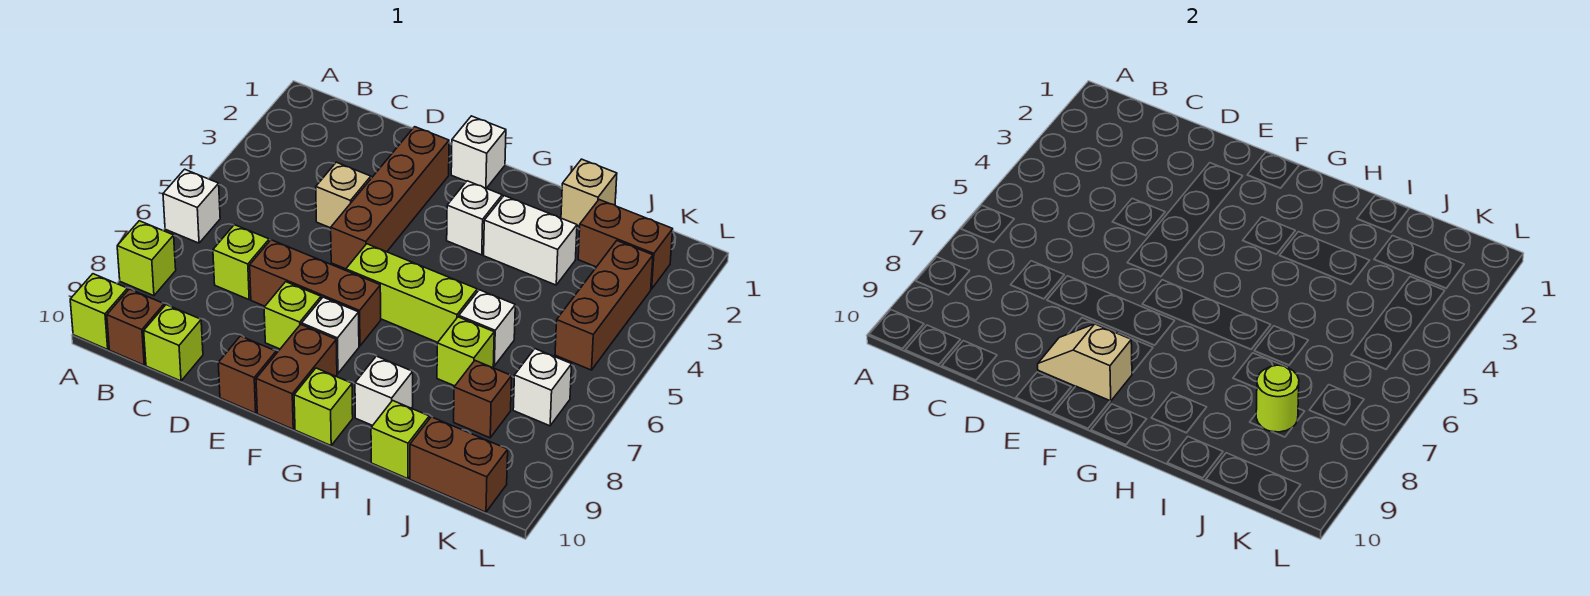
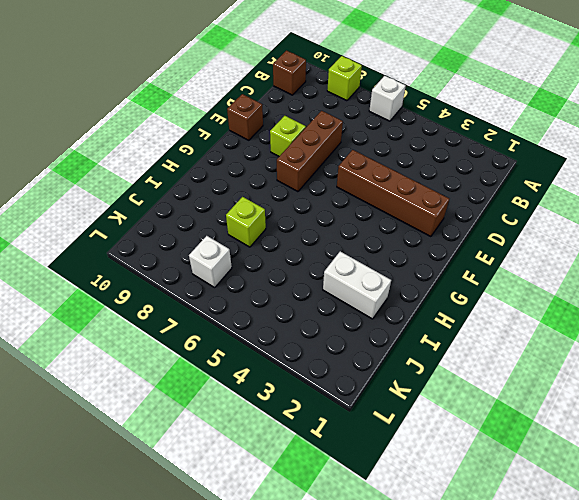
white 1x2 brick [323,251,391,319] -> white 1x2 brick turned to [484,196,577,285]
none -> lime 1x1 brick [70,274,128,349]
none -> lime 1x1 brick [213,225,269,300]
none -> lime 1x1 brick [144,305,203,381]
none -> tan 1x1 brick [316,162,371,228]

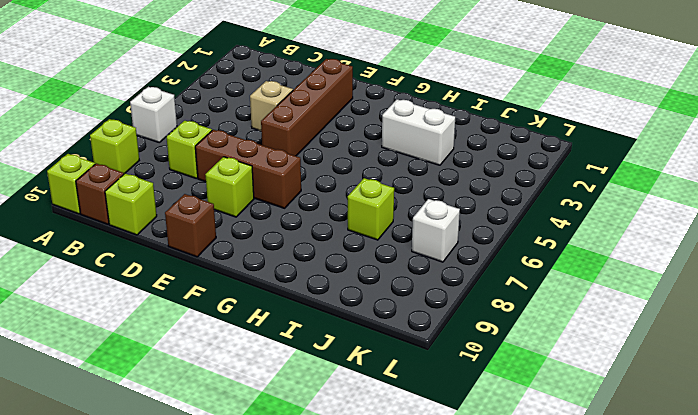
none -> white 1x1 brick [451,116,506,188]
none -> lime 1x3 brick [346,244,477,342]
none -> white 1x1 brick [302,297,359,373]
none -> brown 1x2 brick [256,324,337,429]

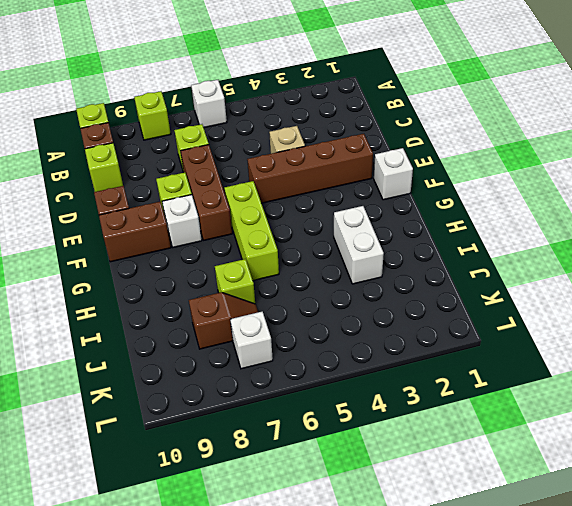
brown 1x2 slope [189,292,258,349] -> brown 1x1 brick [454,361,512,438]
none -> white 1x1 brick [447,181,502,255]
none -> lime 1x1 brick [294,368,353,446]
none -> white 1x1 brick [355,356,413,426]
none -> tan 1x1 brick [561,159,617,226]

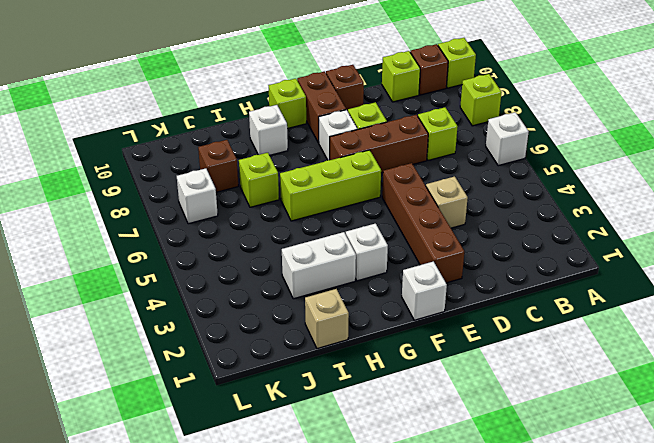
none -> white 1x1 brick [459,290,515,366]
none -> lime 1x1 brick [371,401,429,479]
none -> brown 1x2 brick [578,200,673,289]
none -> brown 1x2 brick [410,417,508,512]

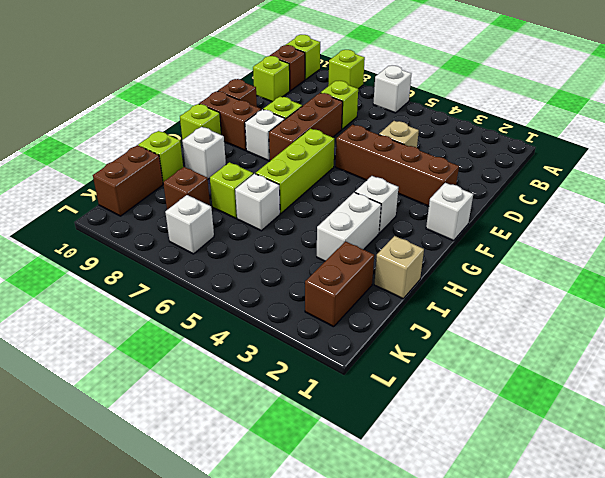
none -> brown 1x3 brick [555,241,653,370]
none -> tan 1x2 slope [1038,324,1132,401]
none -> lime 1x1 round brick [1256,365,1299,432]

